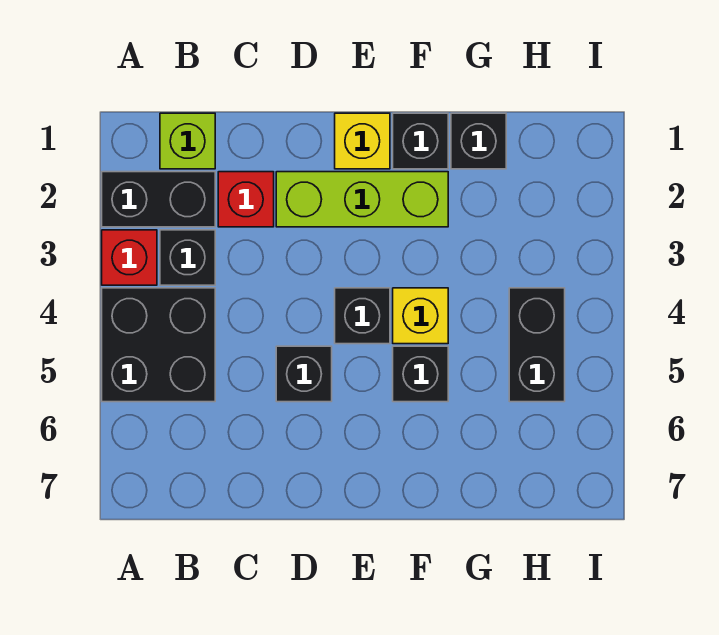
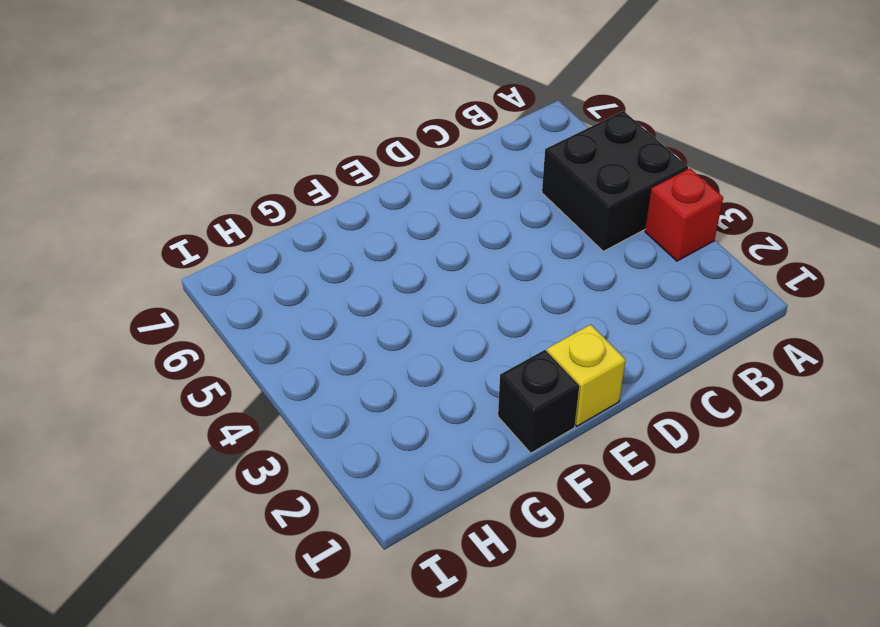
none -> black 1x2 brick [102,172,215,227]
none -> lime 1x1 brick [160,113,215,169]
none -> black 1x1 brick [160,230,215,285]

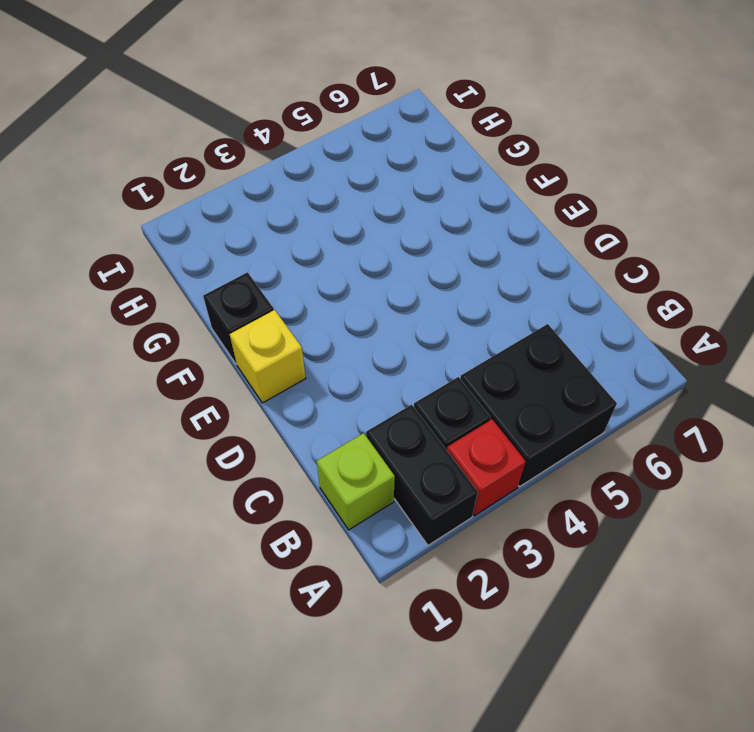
none -> red 1x1 brick [218,172,274,227]
none -> lime 1x3 brick [276,172,448,227]
none -> black 1x1 brick [276,346,332,402]

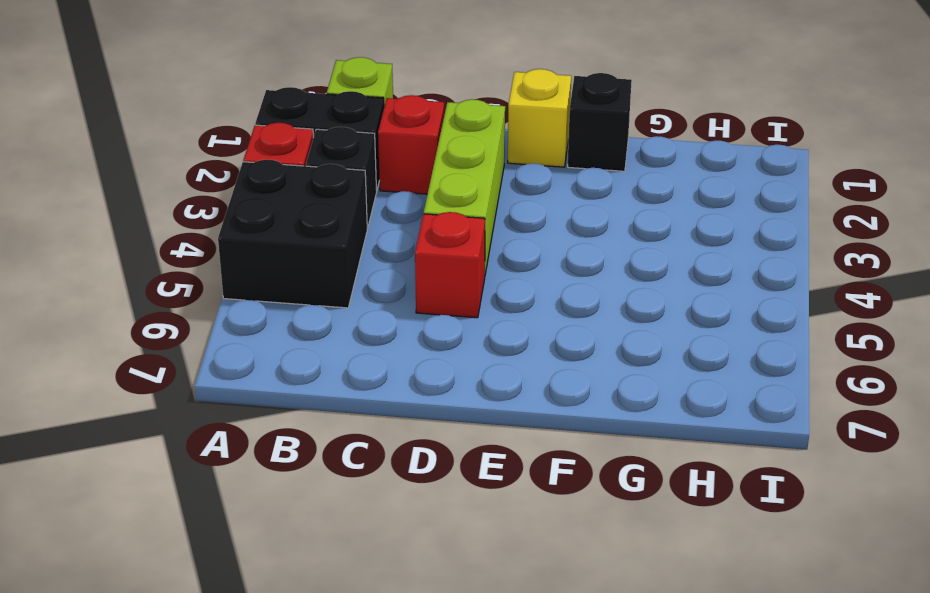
lime 1x3 brick [424,99,505,274] -> lime 1x3 brick turned to [276,172,448,227]
red 1x1 brick [415,212,485,318] -> black 1x1 brick [276,346,332,402]
none -> black 1x1 brick [335,288,390,344]
none -> yellow 1x1 brick [393,288,448,344]
none -> black 1x1 brick [393,346,448,402]

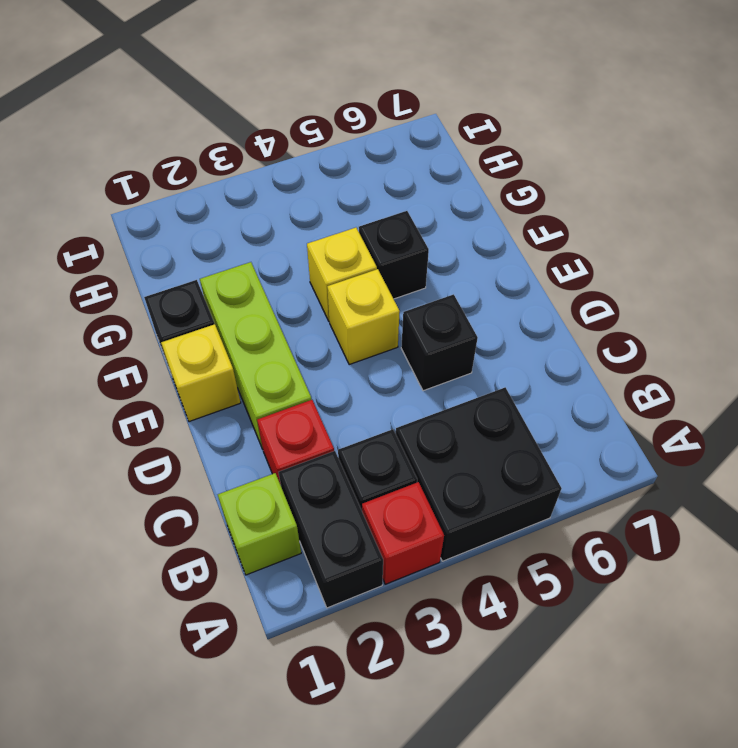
yellow 1x1 brick [327,269,400,365] -> black 1x1 brick [335,288,390,344]
none -> black 1x1 brick [451,113,506,169]
none -> black 1x2 brick [509,288,565,402]

